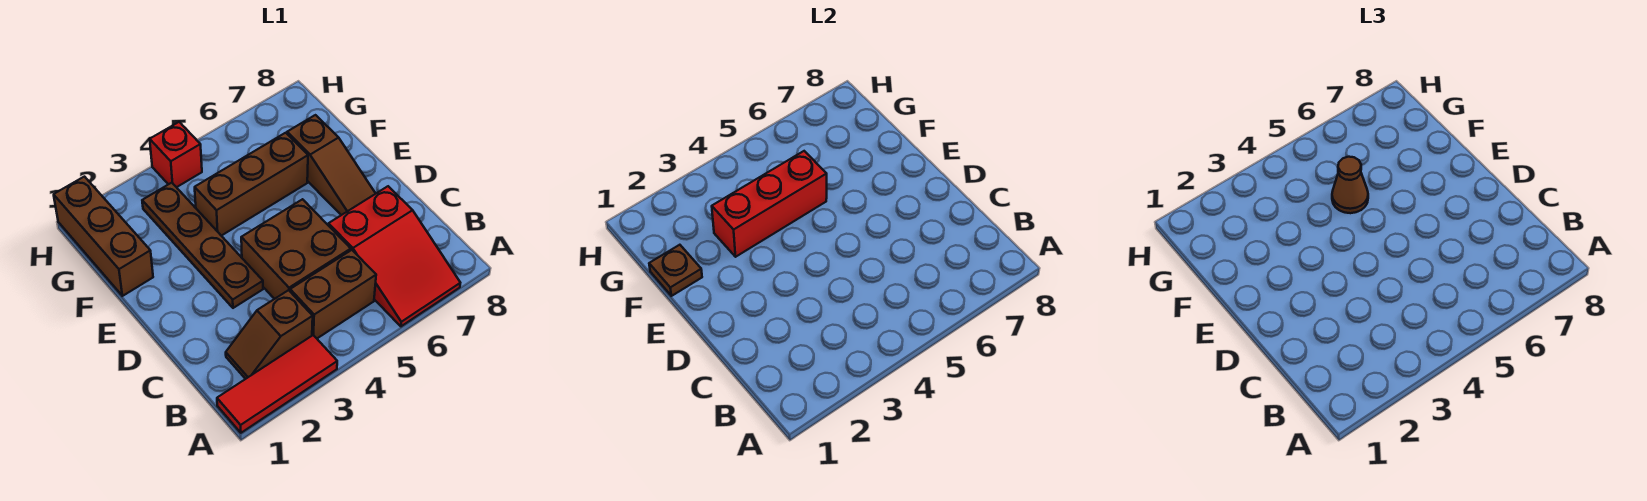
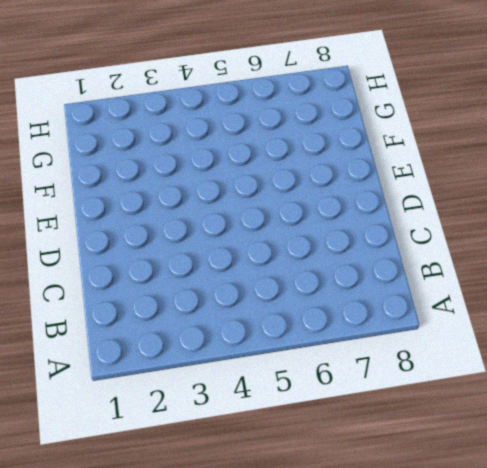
none -> red 1x3 tile [217,335,337,433]
none -> red 2x3 slope [328,186,460,326]
none -> brown 1x2 slope [226,290,313,379]

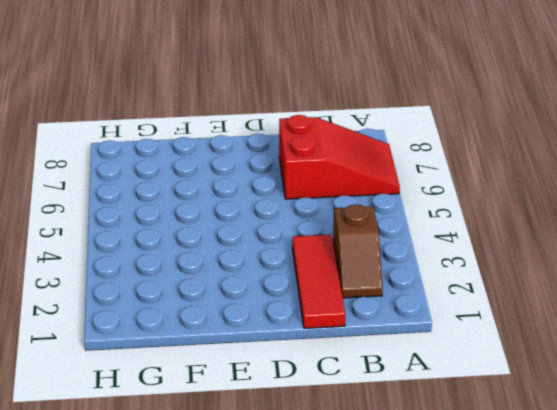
red 1x3 tile [292,234,345,328] -> red 1x3 tile moved to [217,335,337,433]
none -> brown 1x2 brick [290,250,376,338]
none -> brown 2x2 brick [241,199,351,299]
none -> brown 1x4 plate [142,183,263,308]

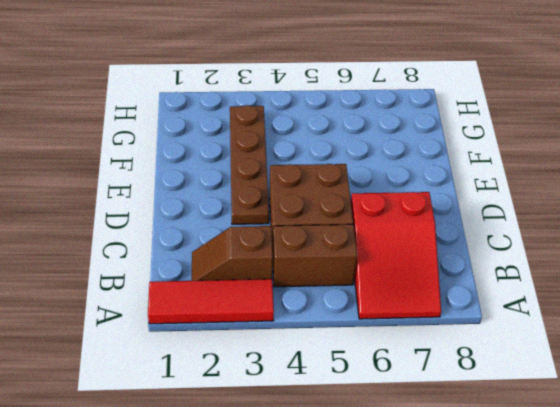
none -> brown 1x3 slope [287,115,376,215]
none -> brown 1x3 brick [54,177,153,296]
none -> brown 1x3 brick [195,133,308,236]

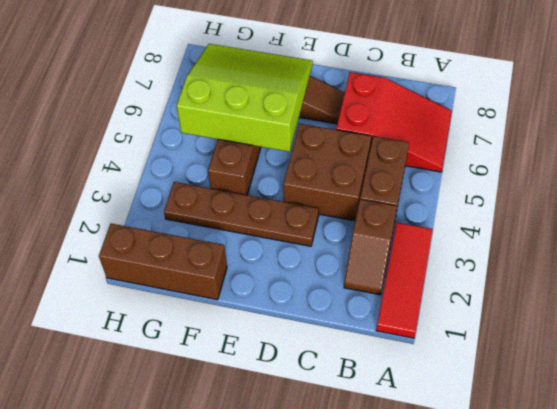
lime 3x3 slope [177,44,313,152] -> red 1x3 brick [712,151,827,257]
none -> red 1x1 brick [150,122,202,187]
none -> brown 1x1 plate [649,245,702,296]
none -> brown 1x1 cone [1332,157,1368,213]

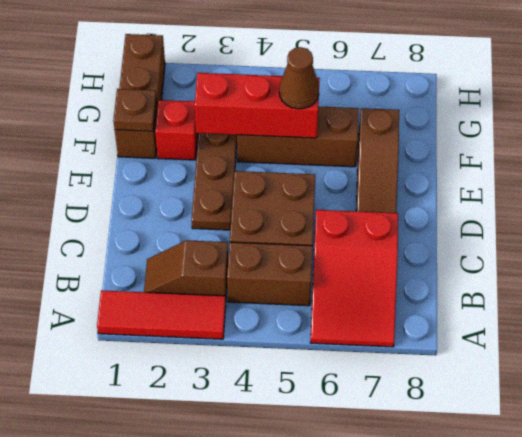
red 1x1 brick [155,100,198,160] -> red 1x1 brick moved to [150,122,202,187]

